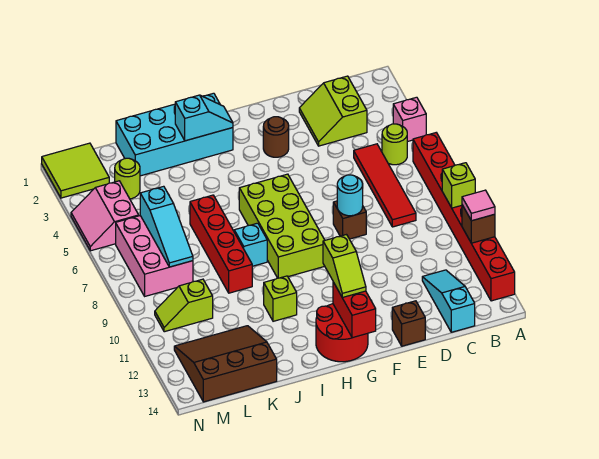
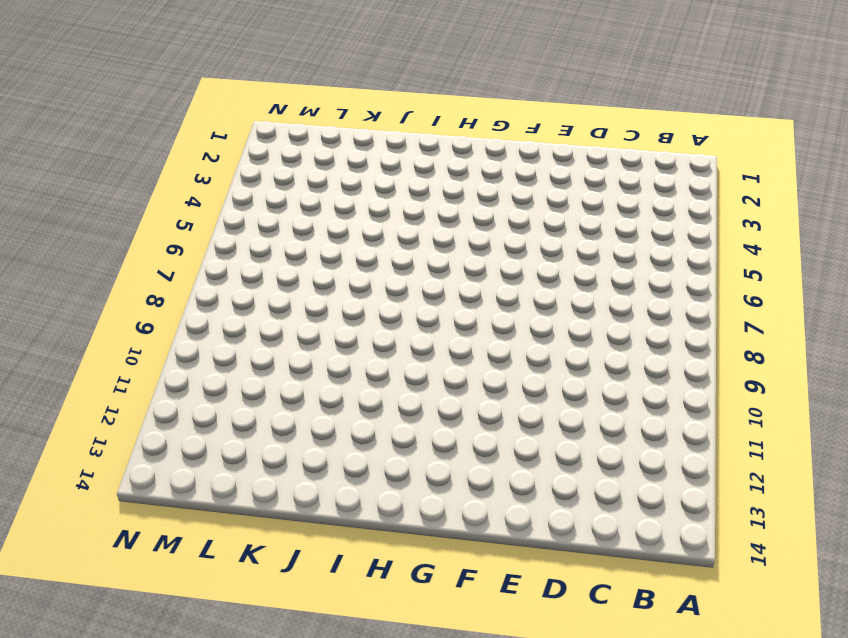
none -> pink 1x1 brick [393,97,426,142]
none -> red 1x8 brick [413,133,515,301]
none -> lime 1x1 round brick [382,124,407,165]

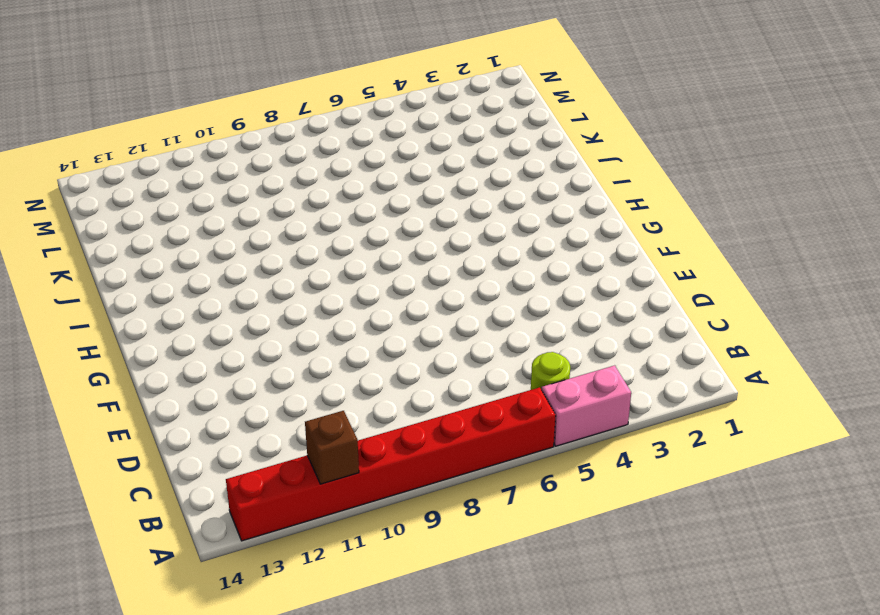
pink 1x2 brick [542,365,631,446] -> pink 1x1 brick [393,97,426,142]
none -> lime 2x2 slope [299,76,367,146]
none -> red 1x4 tile [354,144,416,227]
none -> cyan 1x3 slope [422,270,475,332]

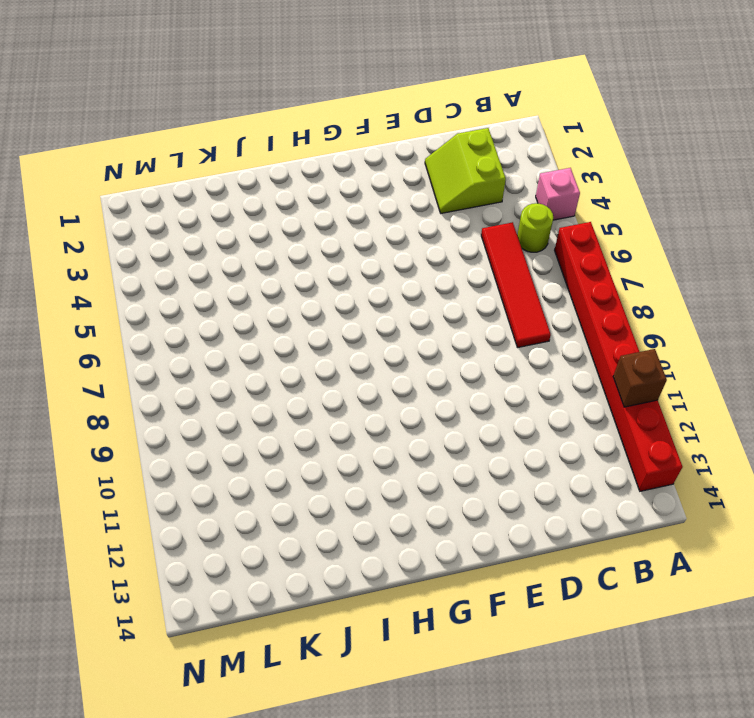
none -> cyan 1x3 slope [422,270,475,332]
none -> brown 1x1 brick [333,201,366,239]
none -> brown 1x1 brick [392,301,425,346]

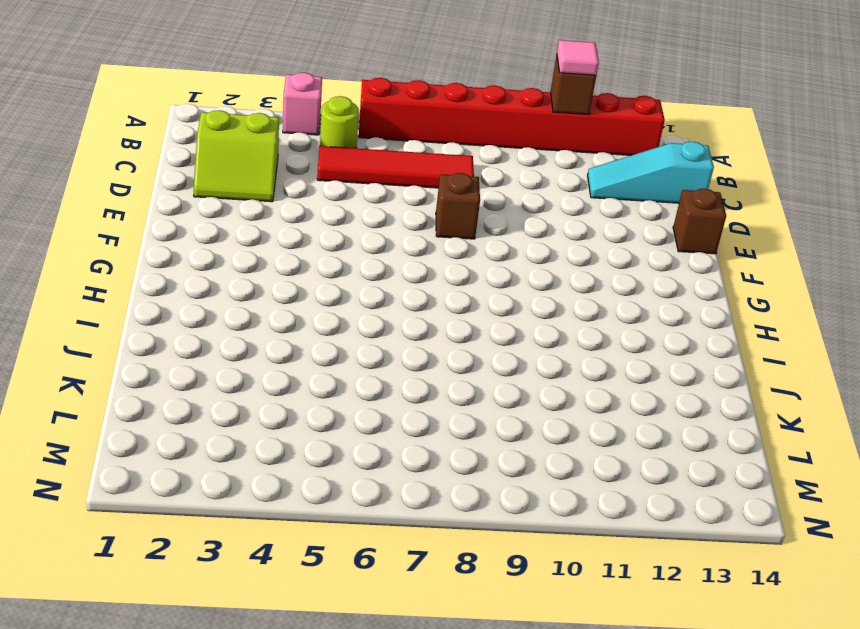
none -> brown 1x1 round brick [263,117,289,157]
none -> lime 2x4 brick [239,174,325,278]
none -> red 2x2 round brick [316,304,368,362]

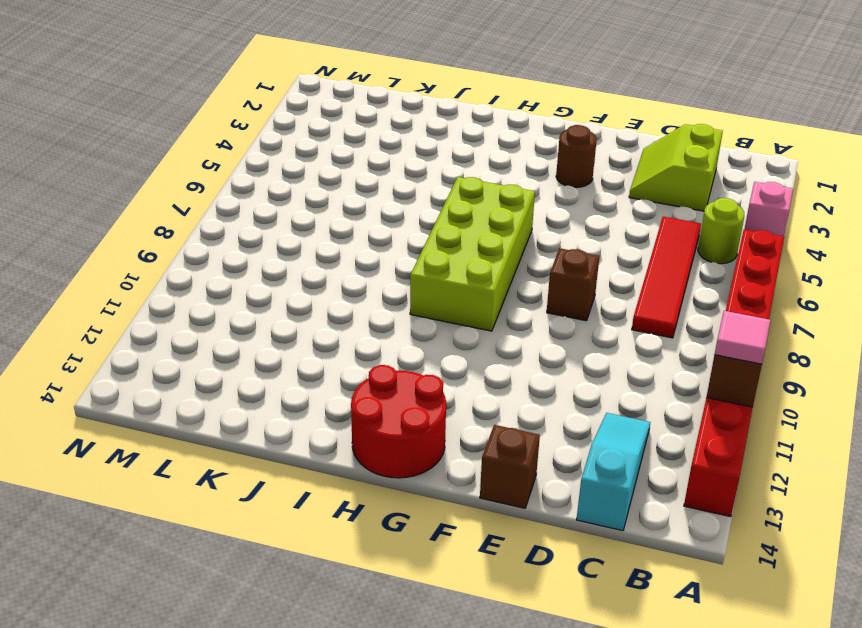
none -> cyan 2x4 brick [116,93,233,176]
none -> cyan 1x1 brick [234,223,267,266]
none -> lime 1x1 brick [264,276,297,321]

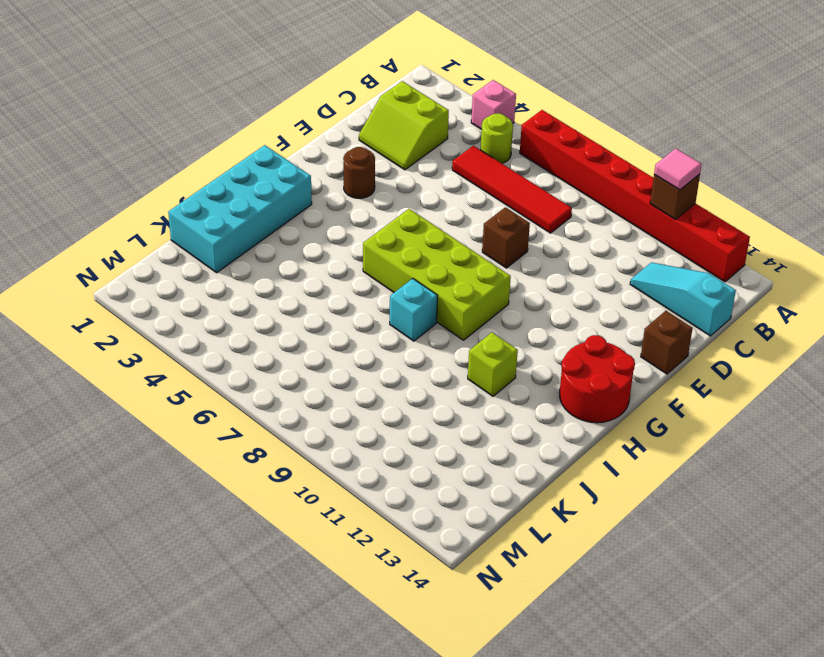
none -> red 1x4 brick [190,195,252,293]
none -> brown 3x3 slope [174,326,277,402]
none -> lime 1x1 round brick [115,158,140,199]

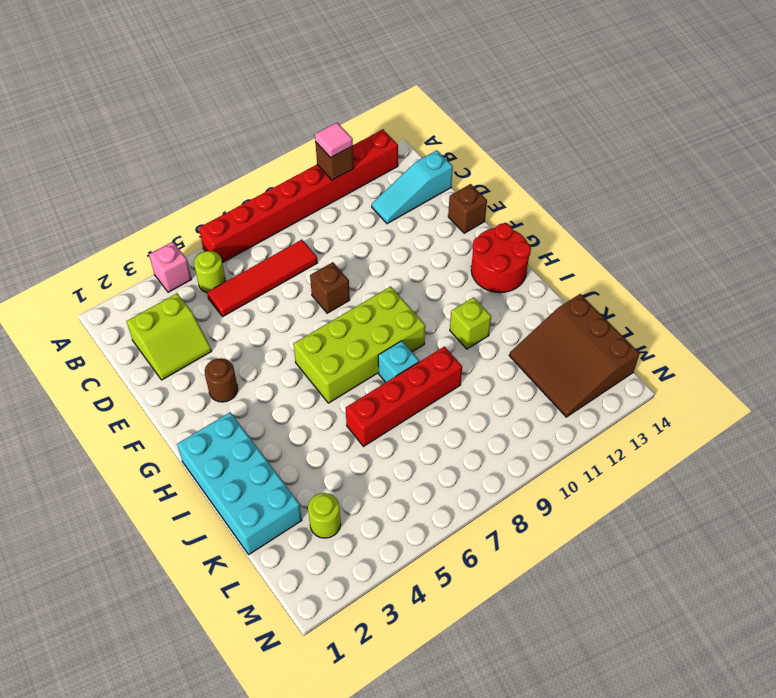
none -> pink 2x3 brick [116,216,193,296]
none -> lime 1x2 slope [155,279,213,332]
none -> lime 2x2 tile [42,143,109,198]

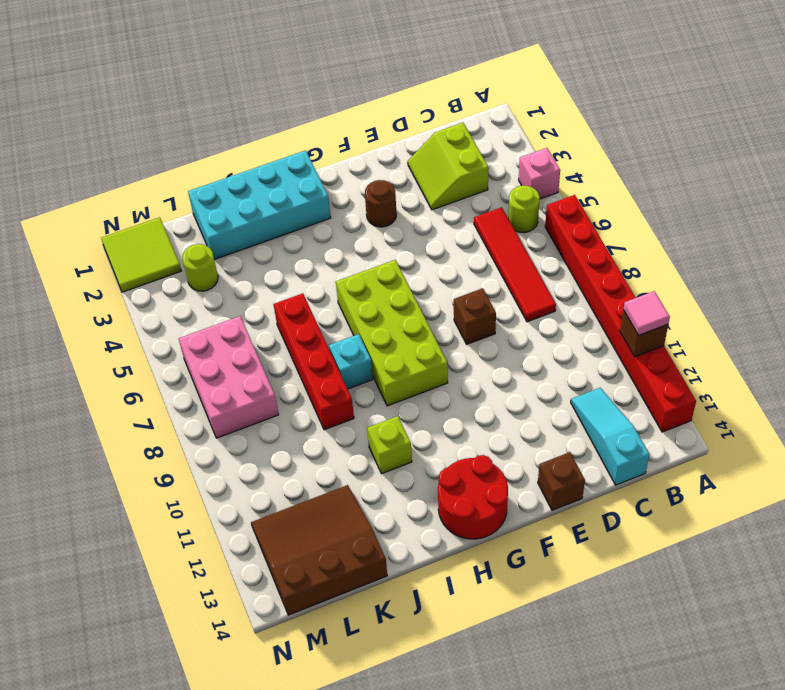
none -> lime 1x2 slope [155,279,213,332]
none -> pink 2x2 slope [71,181,139,251]
none -> lime 1x1 brick [442,163,475,208]

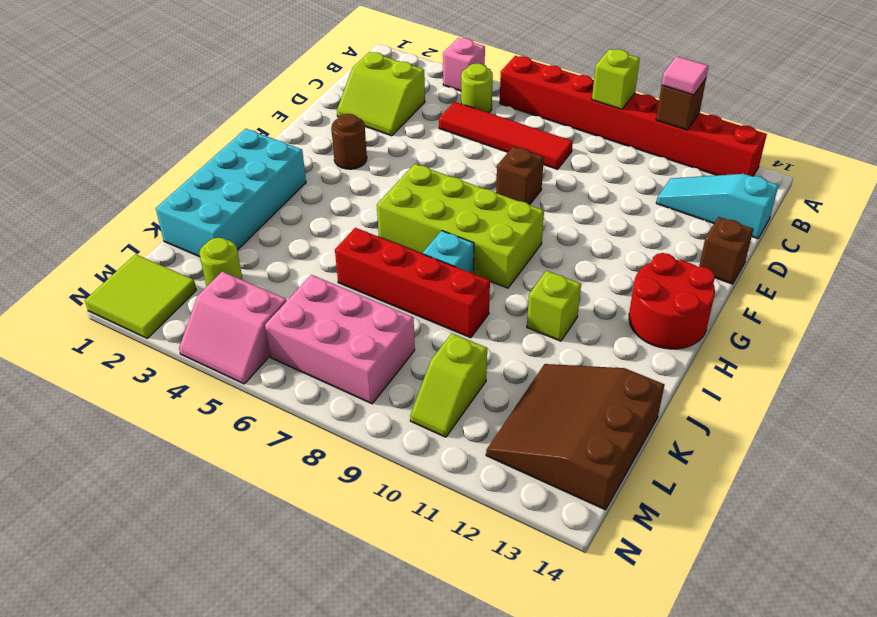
none -> cyan 1x1 round brick [337,175,363,216]
none -> red 1x2 brick [333,282,376,338]
none -> cyan 1x2 slope [175,95,233,141]

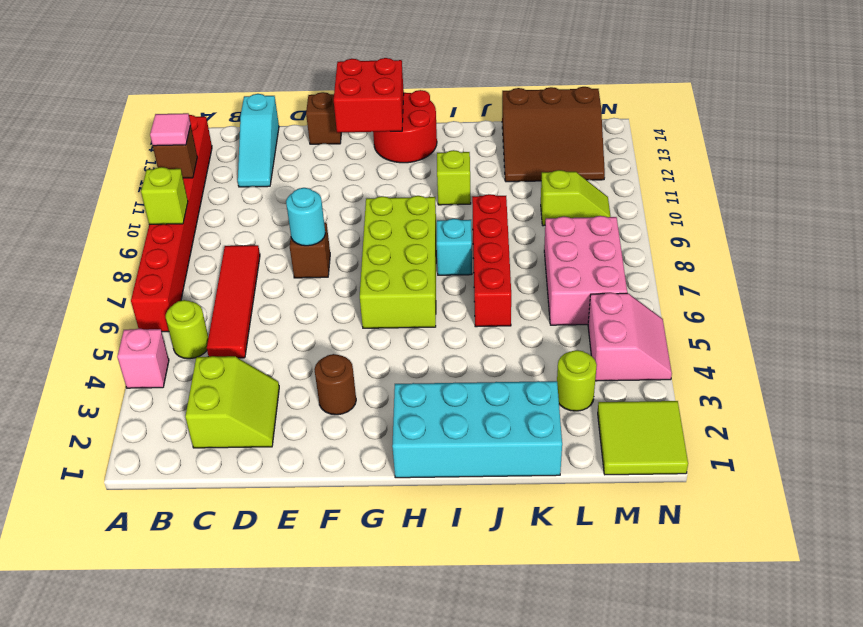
red 2x2 brick [334,58,404,133] -> red 1x2 brick [333,282,376,338]
none -> cyan 1x2 slope [175,95,233,141]
none -> cyan 1x3 slope [140,186,193,267]
none -> lime 1x2 slope [323,235,366,297]

